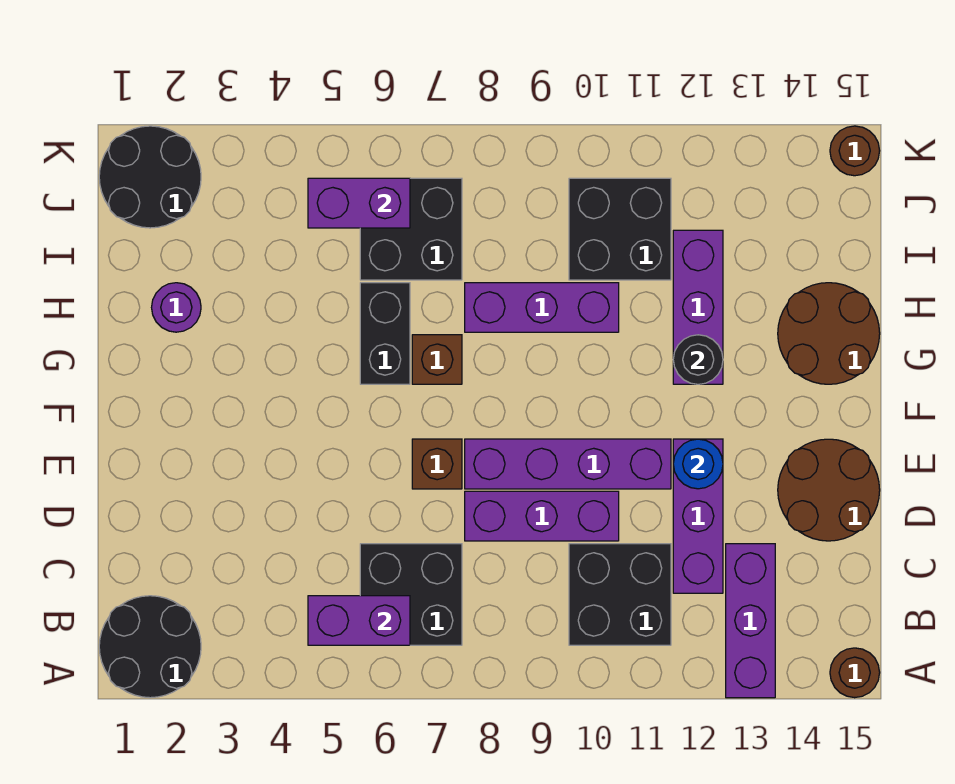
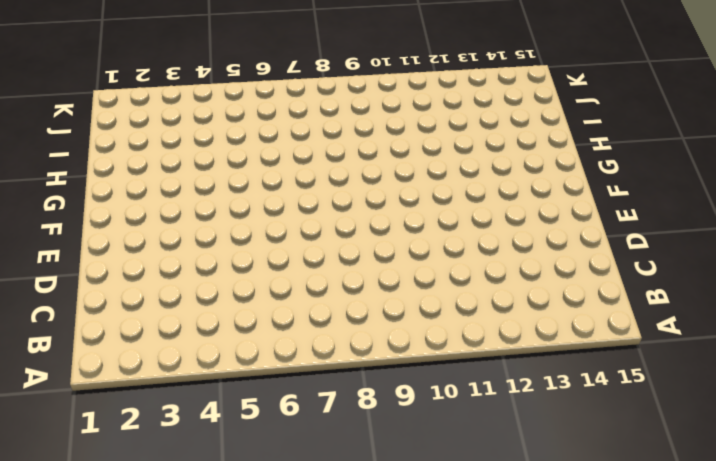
none -> black 2x2 round brick [99,596,201,698]
none -> purple 1x3 brick [726,544,775,698]
none -> brown 1x1 round brick [830,648,880,698]

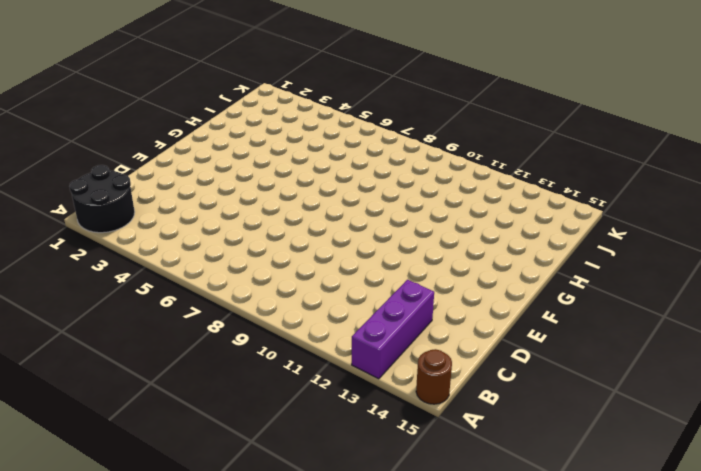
none -> black 2x2 brick [360,544,462,645]
none -> black 2x2 brick [569,544,671,645]
none -> purple 1x3 brick [673,439,723,593]

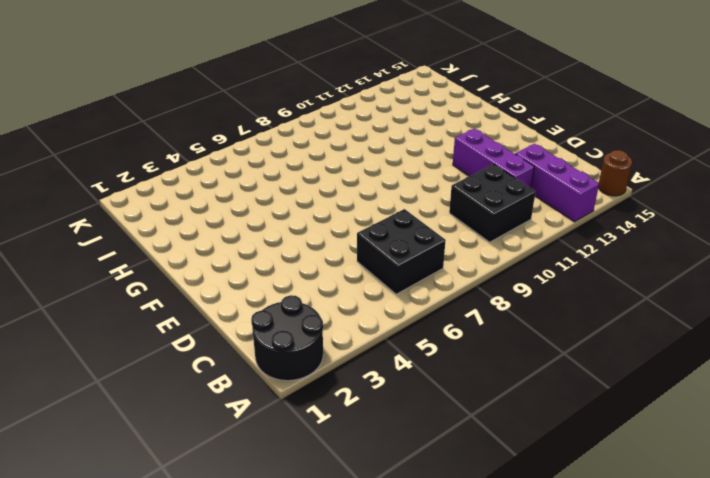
none -> purple 1x3 brick [465,491,619,541]
none -> brown 2x2 round brick [778,439,880,541]
none -> brown 1x1 brick [412,439,462,489]

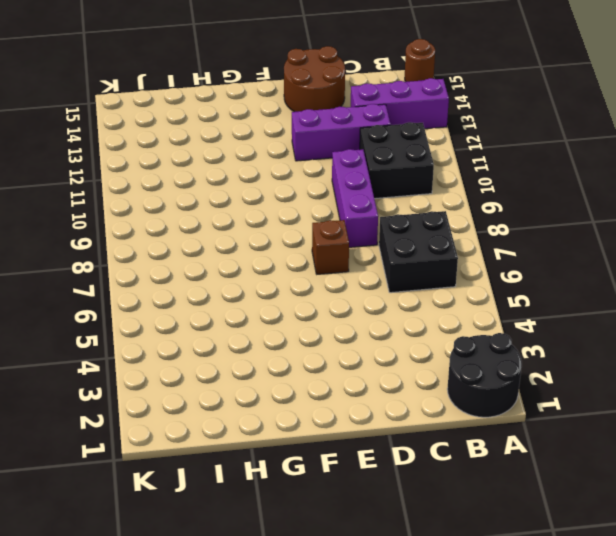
none -> purple 1x4 brick [465,439,671,489]
none -> black 1x2 brick [360,283,410,384]
none -> brown 1x1 brick [412,335,462,384]

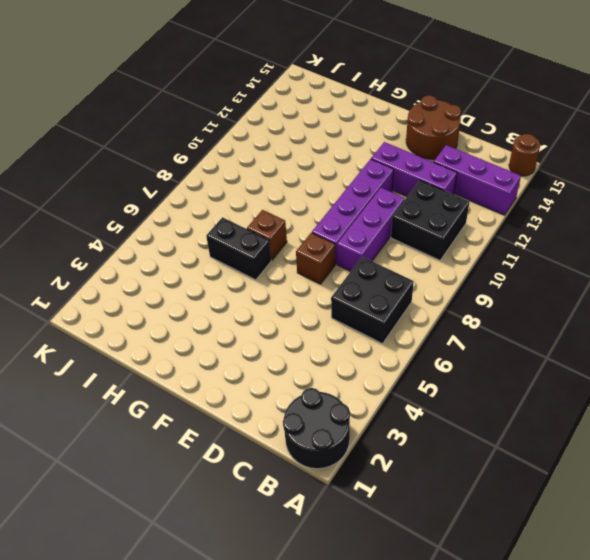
none -> purple 1x3 brick [673,230,723,384]
none -> brown 2x2 round brick [778,283,880,384]
none -> purple 1x1 round brick [152,283,201,332]

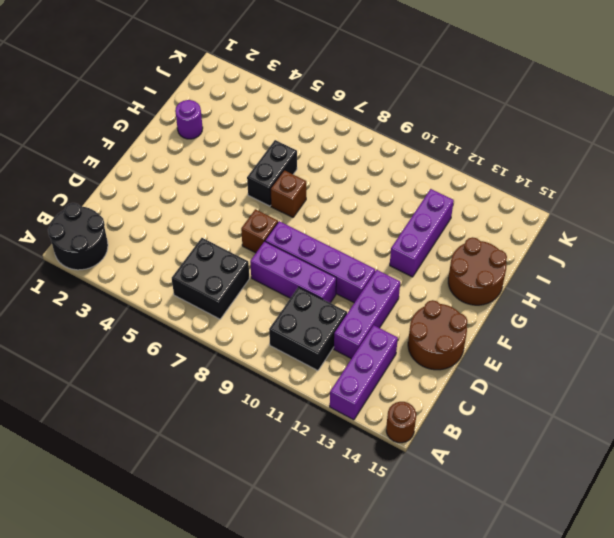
none -> purple 1x3 brick [465,283,619,332]
none -> black 2x2 brick [360,178,462,280]
none -> black 2x2 brick [569,178,671,280]

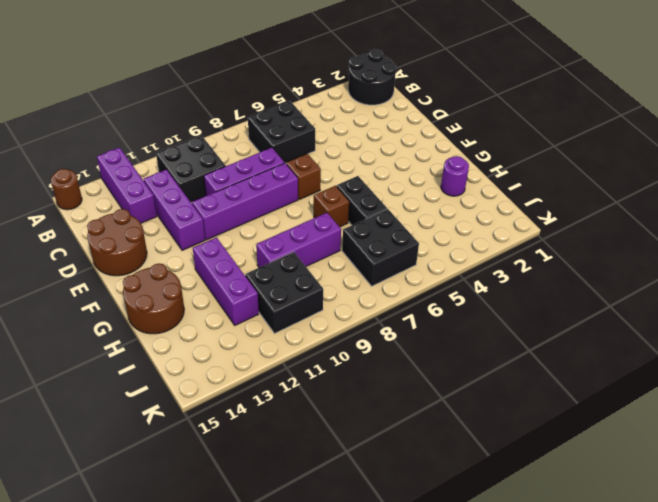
none -> black 2x2 round brick [99,126,201,228]
none -> brown 1x1 round brick [830,126,880,176]
none -> purple 1x2 brick [308,596,410,645]

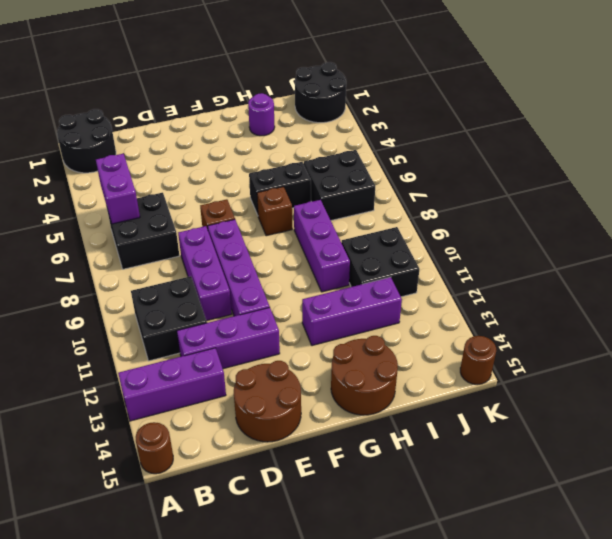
none -> blue 1x1 round brick [673,439,723,489]
none -> black 1x1 round brick [673,335,723,384]
none -> purple 1x2 brick [308,178,410,228]

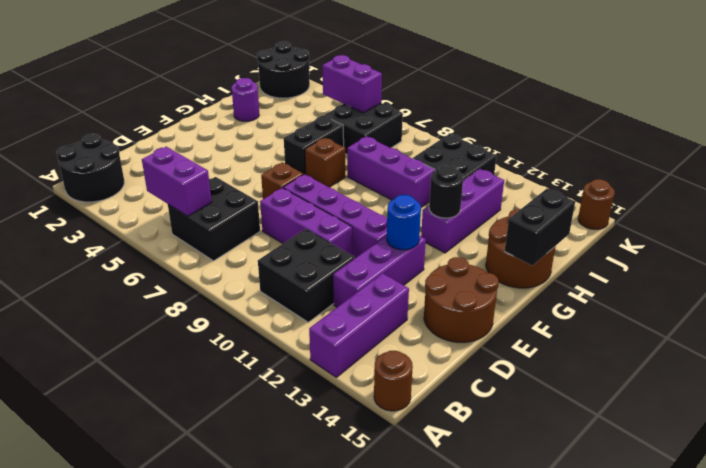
black 1x2 brick [505,189,575,266] -> none

